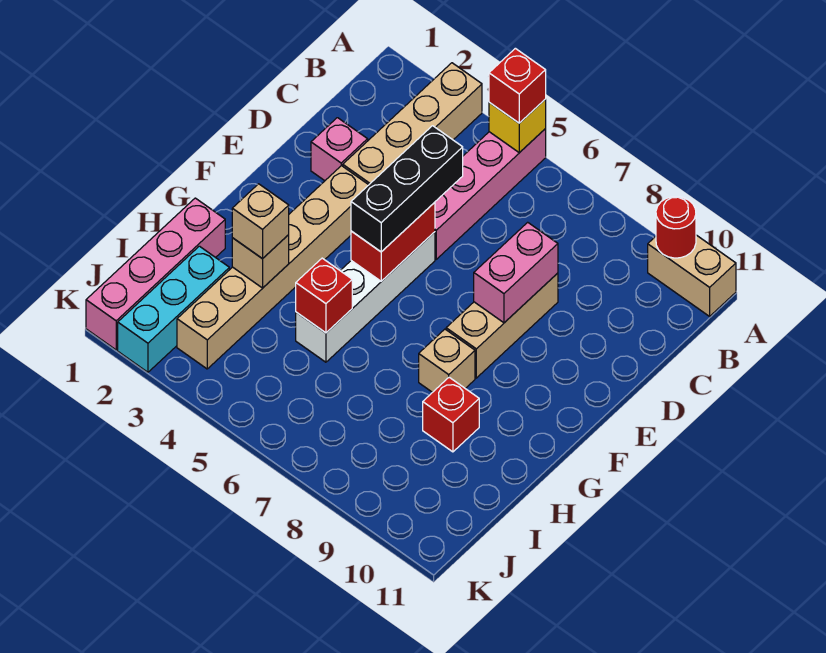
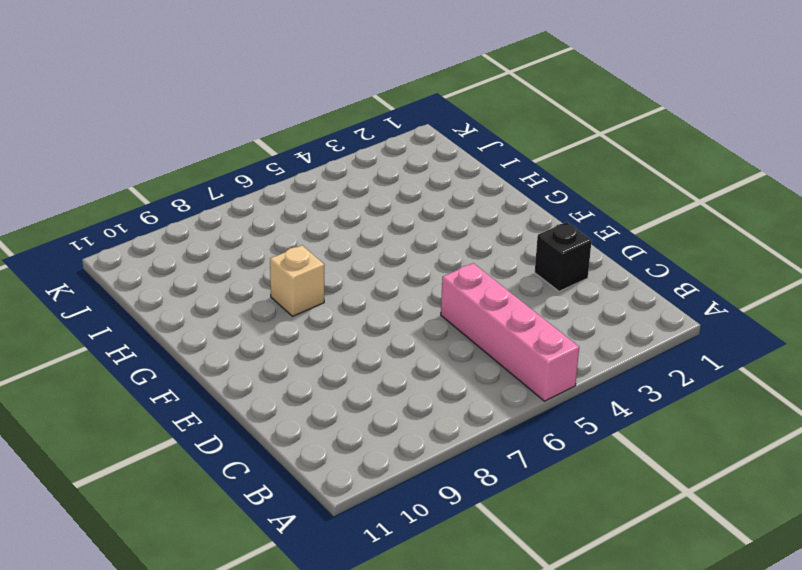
black 1x1 brick [535,222,592,291] -> pink 1x1 brick [311,118,368,181]
none -> tan 1x4 brick [343,63,482,185]
none -> tan 1x2 brick [648,235,736,316]
none -> tan 1x3 brick [446,273,558,378]

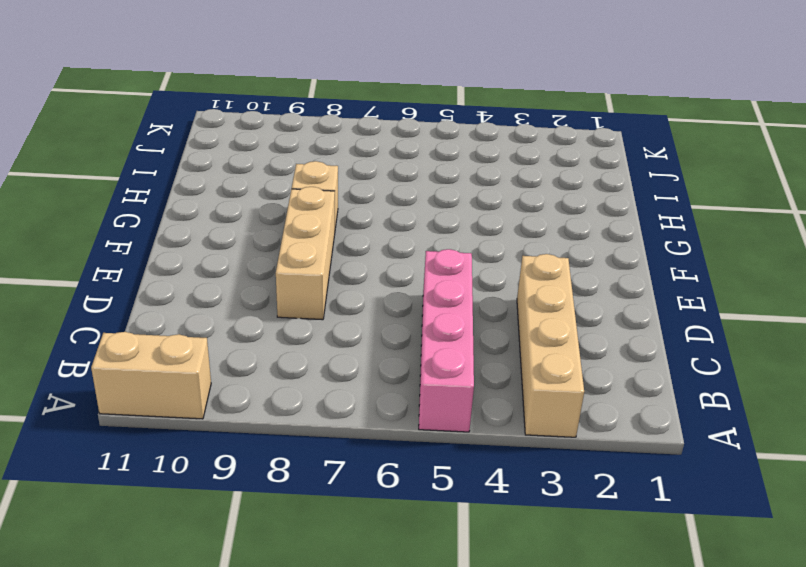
none -> pink 1x1 brick [311,118,368,181]
none -> tan 1x6 brick [177,166,368,369]
none -> white 1x4 brick [296,232,435,362]

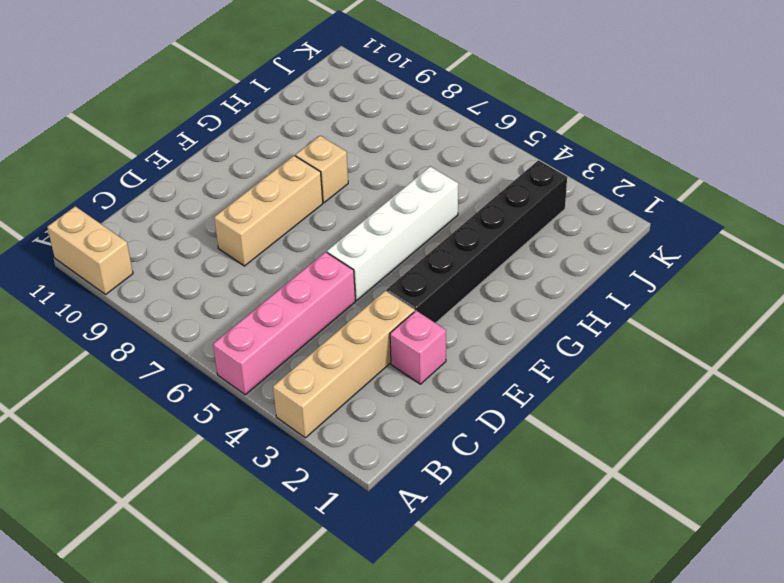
black 1x6 brick [387,160,567,323] -> tan 1x6 brick [177,166,368,369]
none -> pink 1x4 brick [86,198,225,350]
none -> red 1x1 brick [423,377,479,452]
none -> cyan 1x3 brick [118,246,229,372]

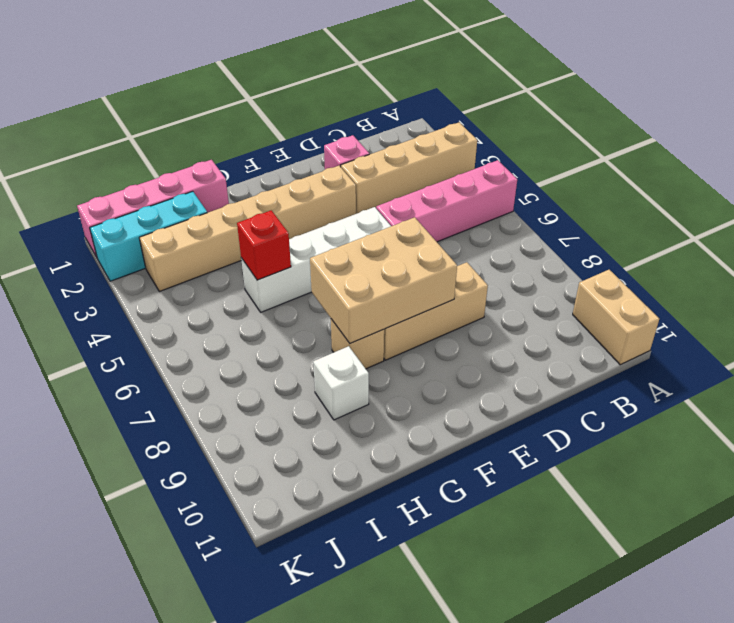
tan 2x3 brick [310,217,457,343] -> pink 1x2 brick [474,222,558,323]
white 1x1 brick [313,346,369,420] -> red 1x1 brick [423,377,479,452]
none -> yellow 1x1 brick [489,99,546,153]
none -> red 1x1 round brick [656,197,696,258]
none -> red 1x2 brick [351,202,435,281]

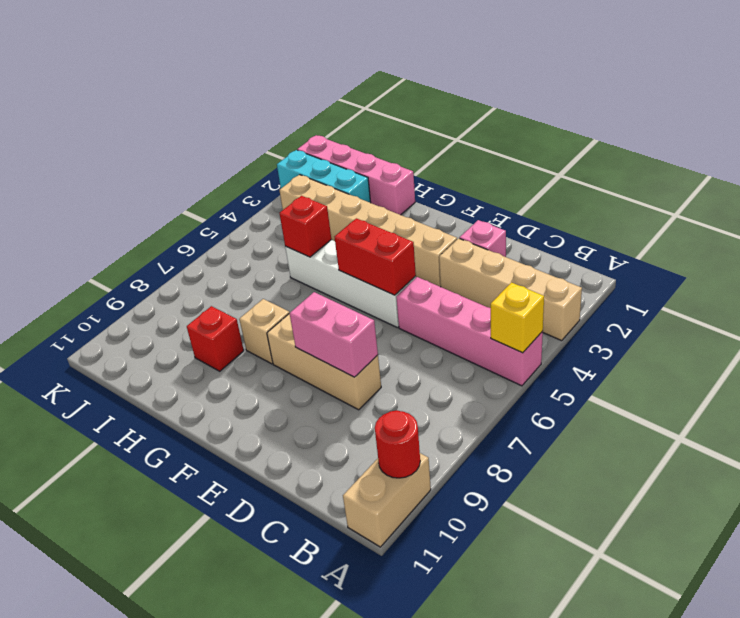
none -> tan 1x1 brick [232,235,289,288]
none -> red 1x1 brick [489,48,546,123]
none -> black 1x3 brick [351,126,463,252]

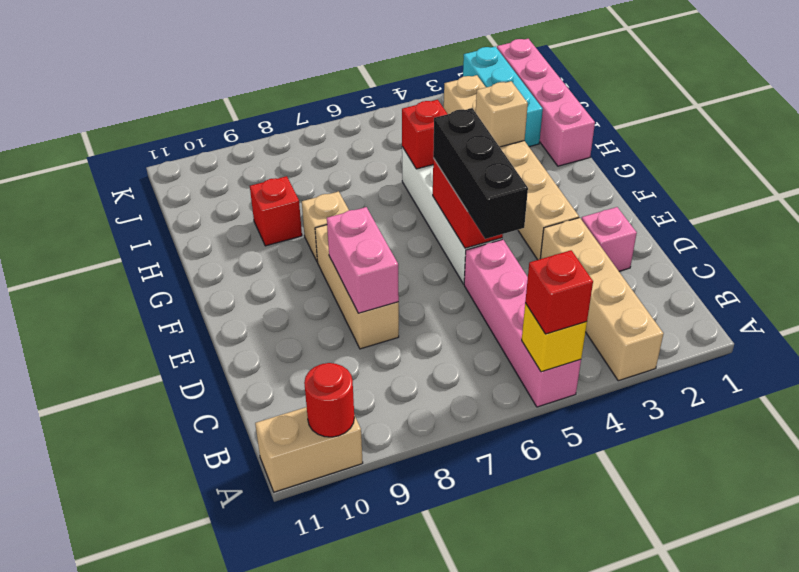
none -> tan 1x1 brick [232,184,289,259]

